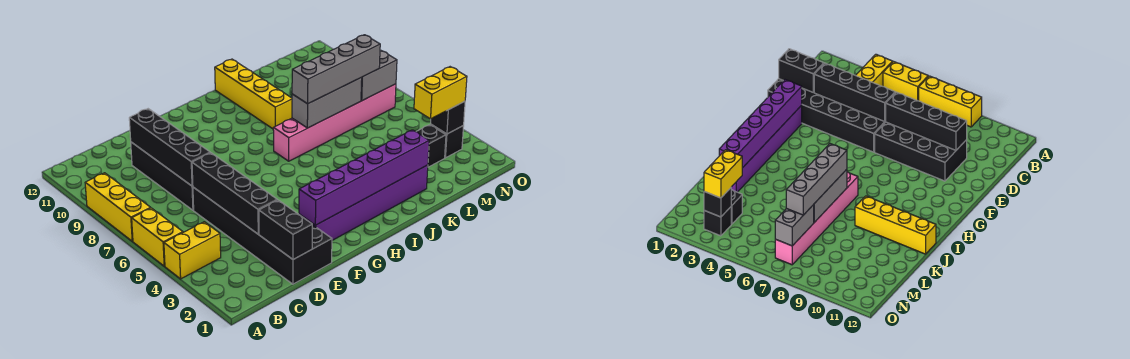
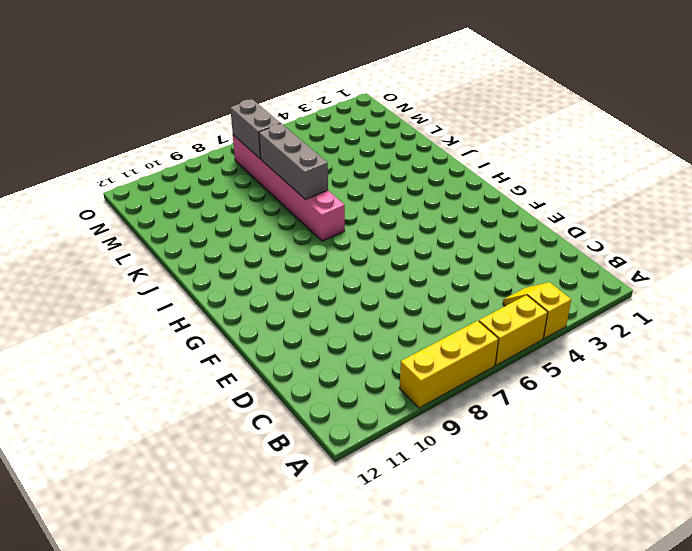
yellow 1x2 slope [503,282,571,338] -> yellow 1x2 brick [164,222,221,279]
none -> black 2x6 brick [193,187,332,284]
none -> black 2x4 brick [131,142,194,210]
none -> purple 1x6 brick [299,165,428,240]

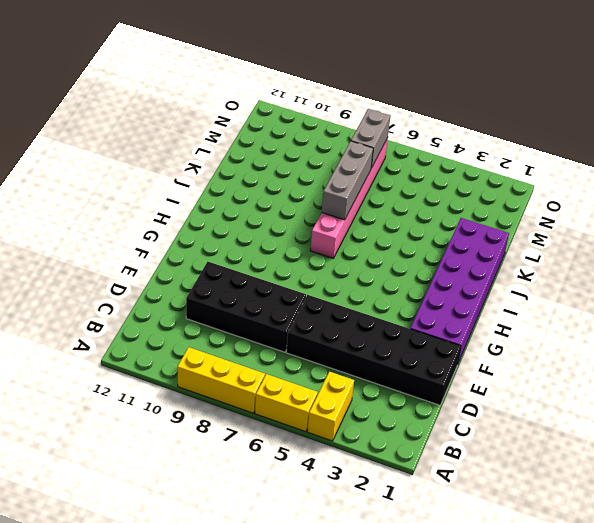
purple 2x6 brick [410,218,509,363] -> purple 1x6 brick [299,165,428,240]
none -> yellow 1x4 brick [215,59,292,129]
none -> black 1x1 brick [416,125,446,167]
none -> black 1x1 brick [430,124,464,158]

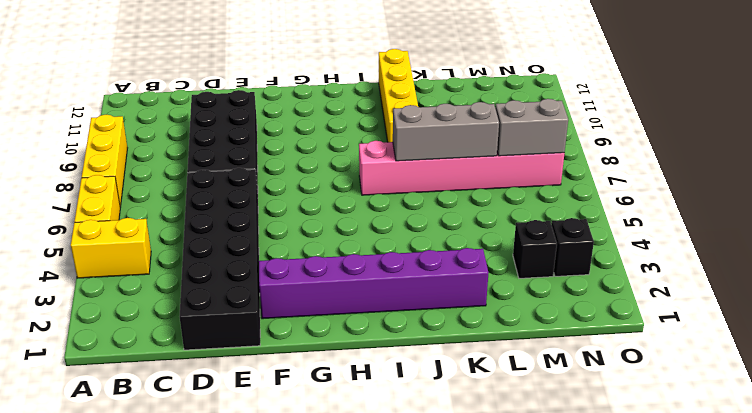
none -> black 1x2 brick [259,200,312,259]
none -> black 1x4 brick [192,153,277,234]
none -> black 1x4 brick [129,109,210,186]

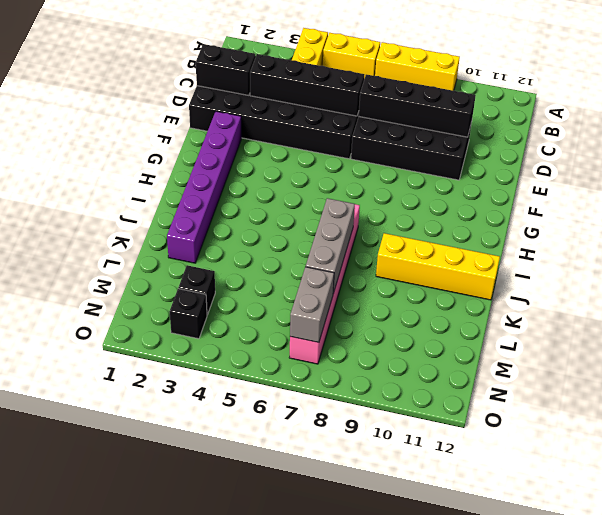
none -> purple 1x6 brick [299,130,429,225]
none -> black 1x1 brick [431,101,465,134]
none -> grey 1x4 brick [292,35,380,104]

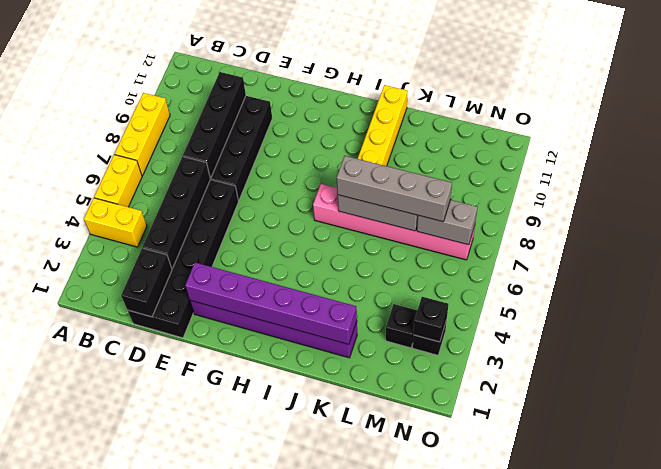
none -> yellow 1x2 brick [414,67,467,119]

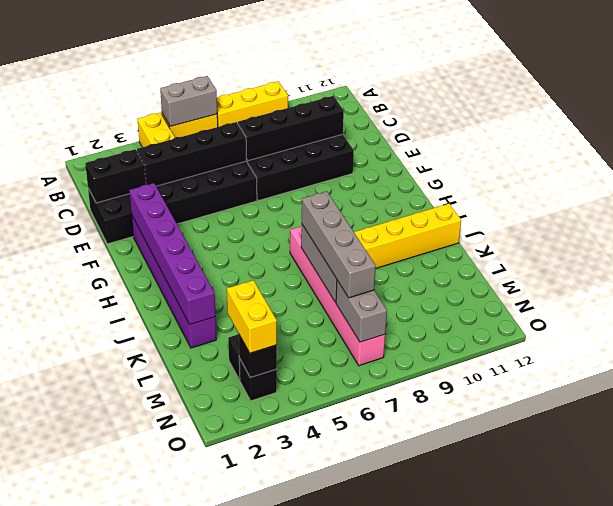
grey 1x2 brick [160,76,217,126] -> none

